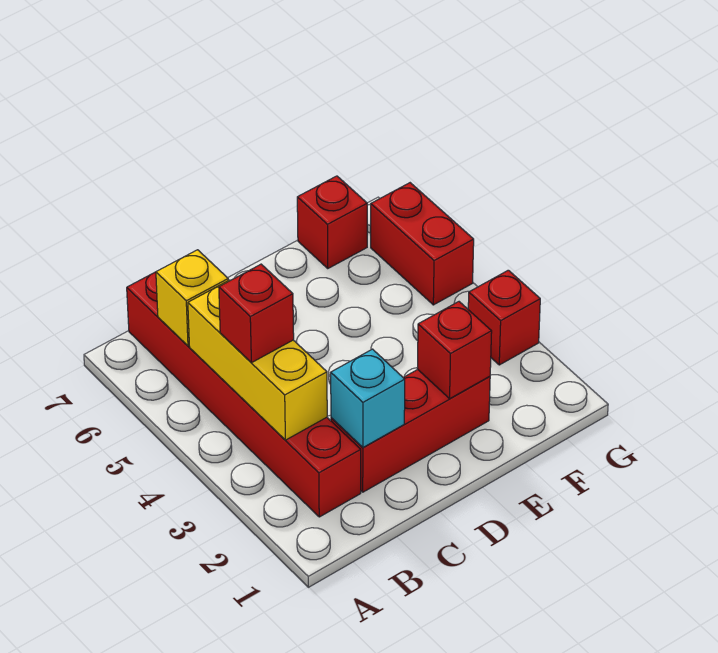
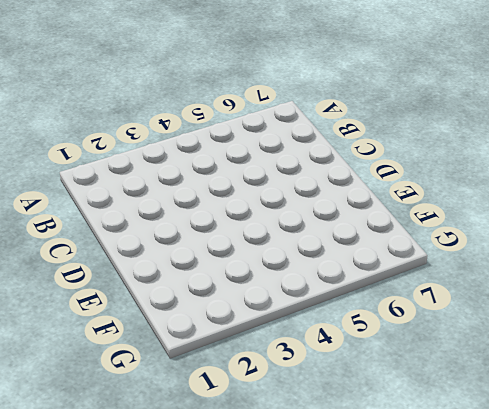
none -> red 1x6 brick [127,272,361,517]
none -> red 1x3 brick [331,370,490,492]

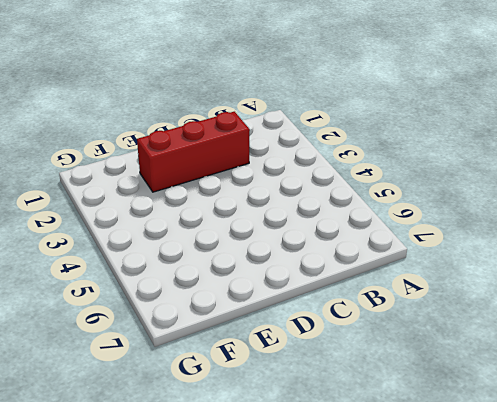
none -> red 1x6 brick [127,272,361,517]
none -> red 1x1 brick [297,176,367,268]

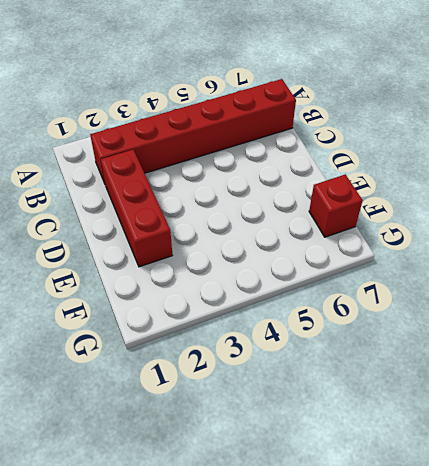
none -> red 1x1 brick [468,270,540,365]
none -> red 1x2 brick [371,183,474,305]

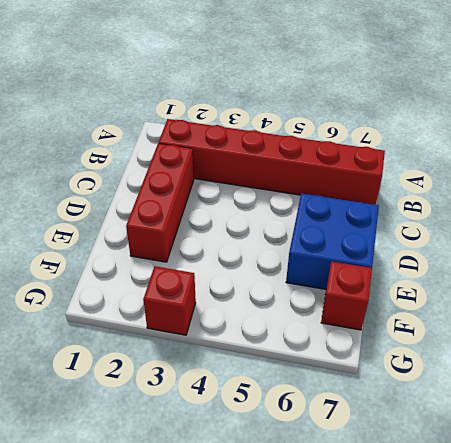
blue 2x2 brick [286,193,379,289] -> none
none -> red 1x2 brick [371,183,474,305]
none -> yellow 1x3 brick [188,280,327,440]

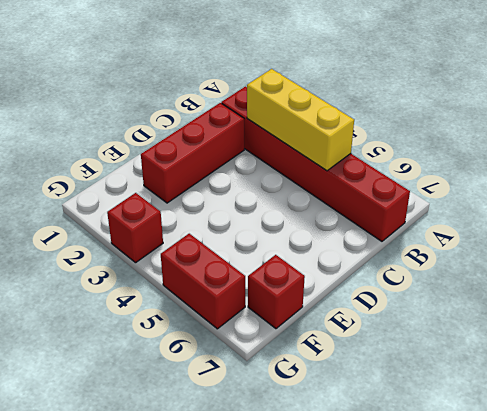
none -> yellow 1x1 brick [156,250,228,346]
none -> cyan 1x1 brick [331,349,405,447]

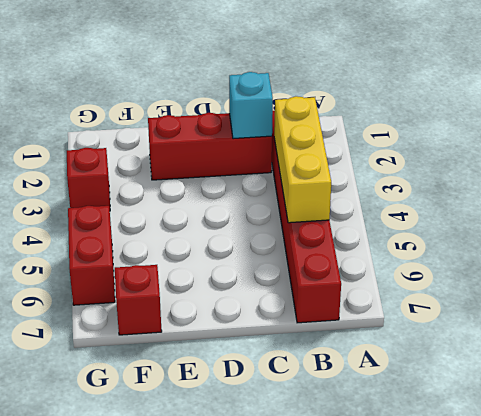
none -> yellow 1x1 brick [156,250,228,346]
none -> red 1x1 brick [417,302,492,399]

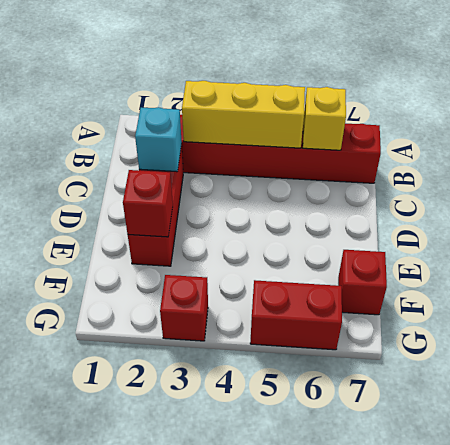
none -> red 1x1 brick [219,264,294,363]

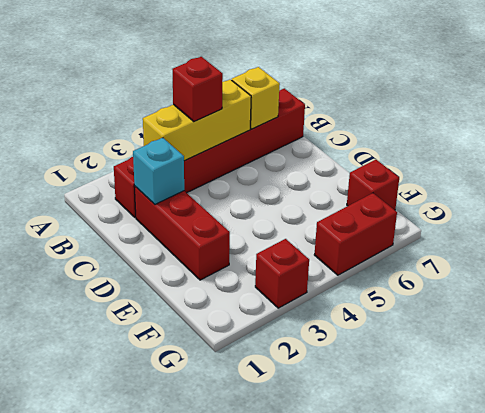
none -> red 1x1 brick [417,302,492,399]

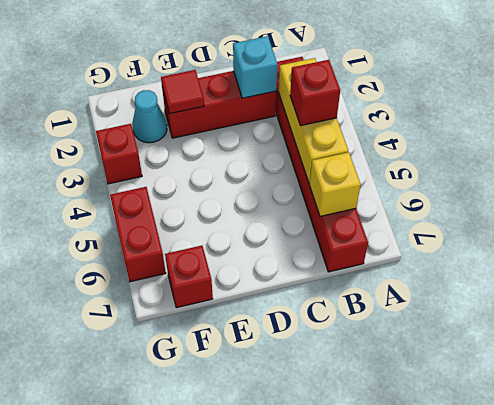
red 1x1 tile [161,70,204,114] -> red 1x1 brick [417,302,492,399]
cyan 1x1 cone [132,90,167,143] -> none

